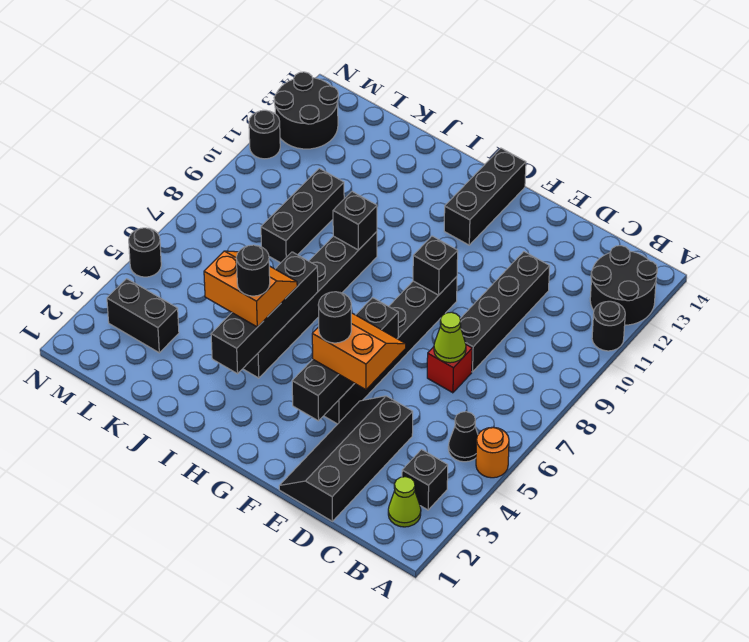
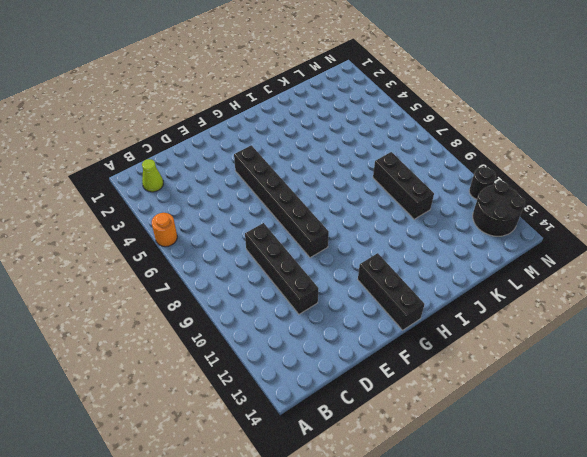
none -> black 1x1 round brick [592,301,625,351]
none -> black 2x2 round brick [590,246,657,325]
none -> black 1x1 brick [402,450,448,510]

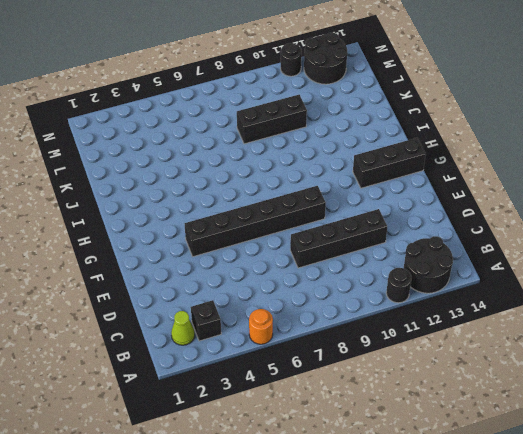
none -> black 1x1 cone [448,412,478,462]
none -> black 2x4 slope [279,396,413,521]
none -> red 1x1 brick [427,345,472,393]

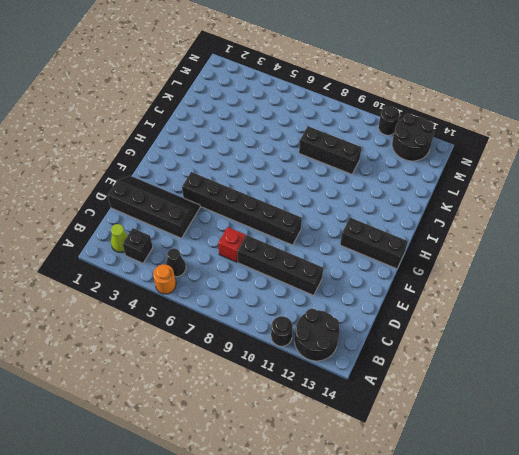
none -> black 1x6 brick [243,232,377,378]
none -> black 1x2 brick [107,279,179,353]
none -> black 1x1 round brick [129,228,161,277]

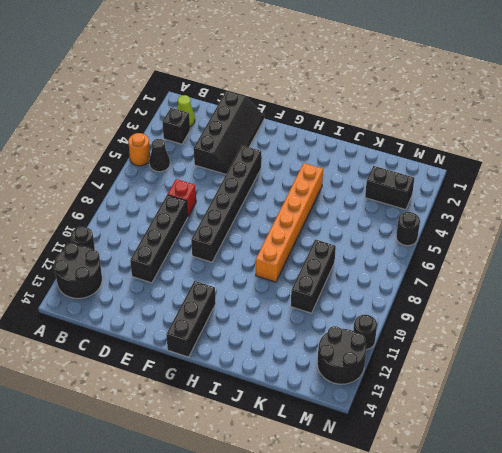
orange 1x6 brick [256,163,323,282] -> black 1x6 brick [243,232,377,378]
none -> lime 1x1 cone [434,312,466,363]
none -> black 1x4 brick [292,298,398,421]
none -> black 1x1 brick [413,236,458,295]

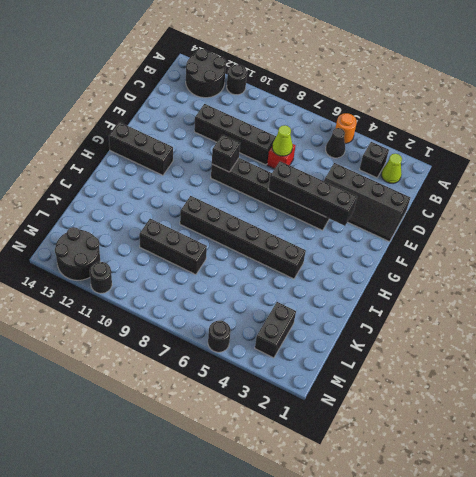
none -> black 1x4 brick [211,252,318,374]
none -> black 1x1 brick [333,192,377,250]
none -> orange 2x2 slope [312,313,406,390]

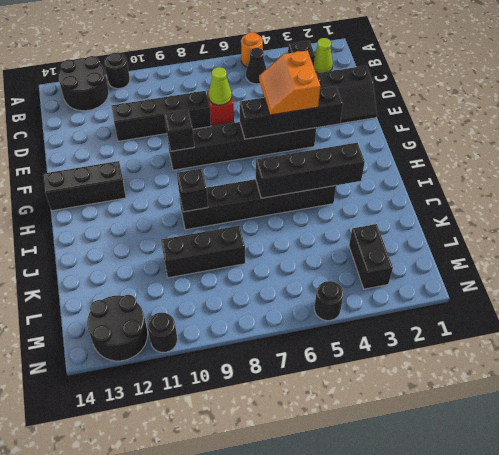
none -> orange 2x2 slope [204,251,297,327]
none -> black 1x1 round brick [318,292,351,343]
none -> black 1x1 round brick [236,245,270,296]

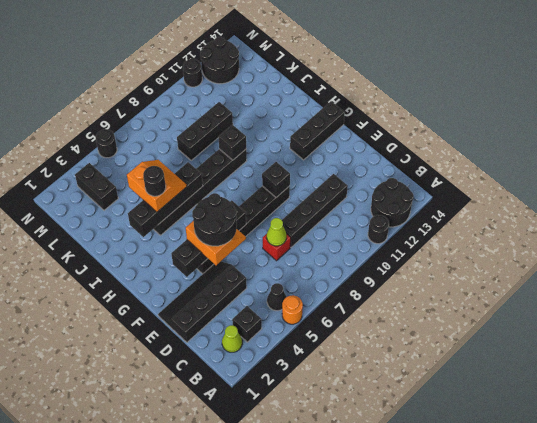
black 2x2 round brick [192,193,237,246] -> black 1x1 round brick [318,292,351,343]

